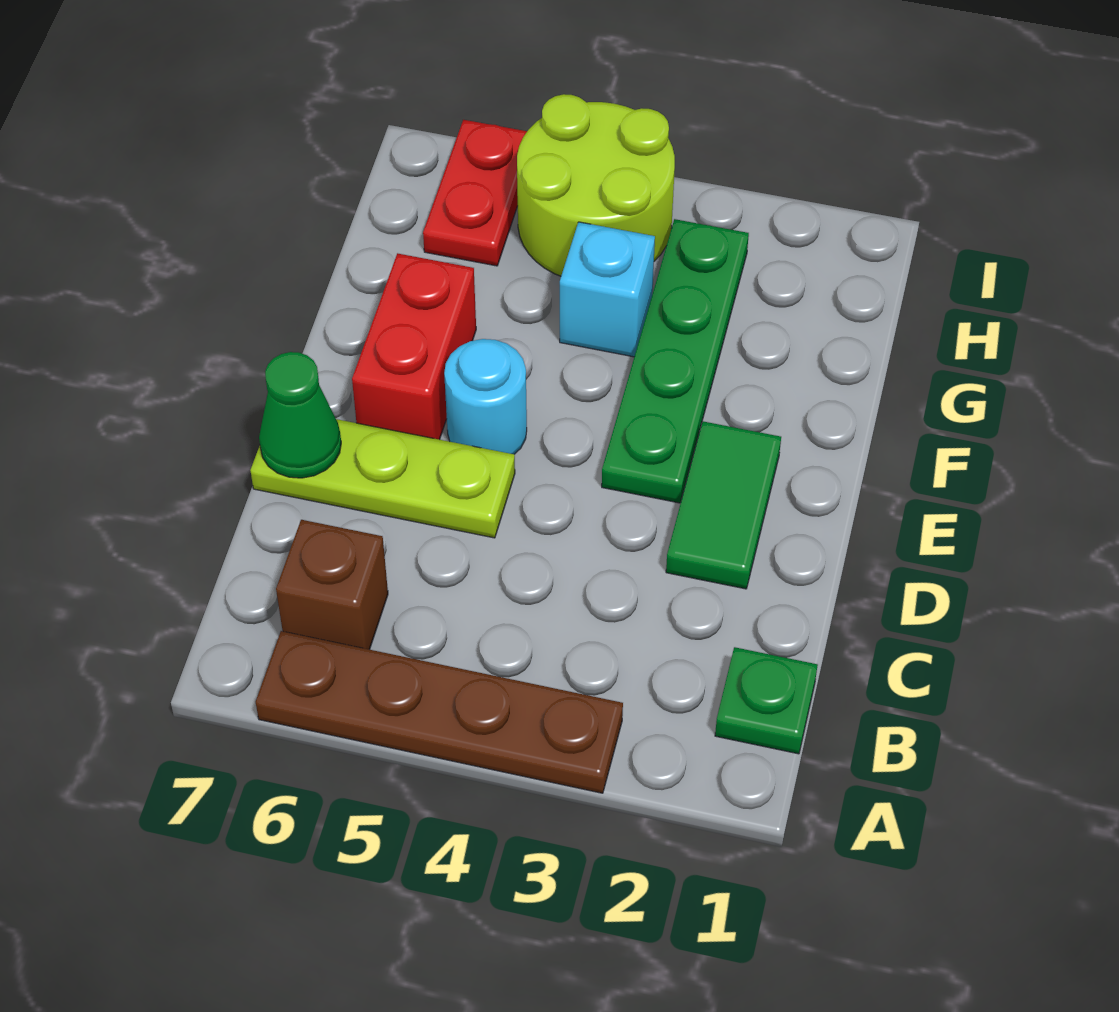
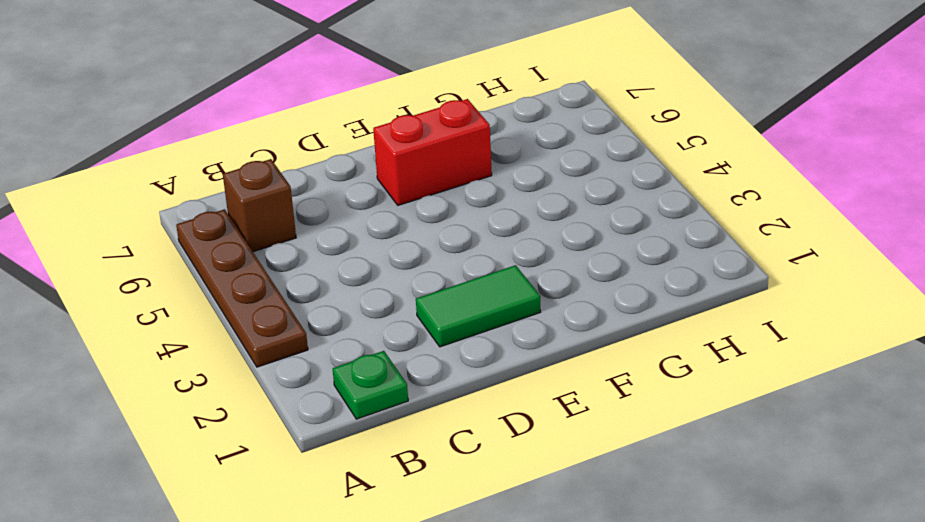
none -> lime 1x3 plate [250,419,515,538]
none -> green 1x4 plate [602,219,749,503]
none -> cyan 1x1 round brick [444,339,527,454]

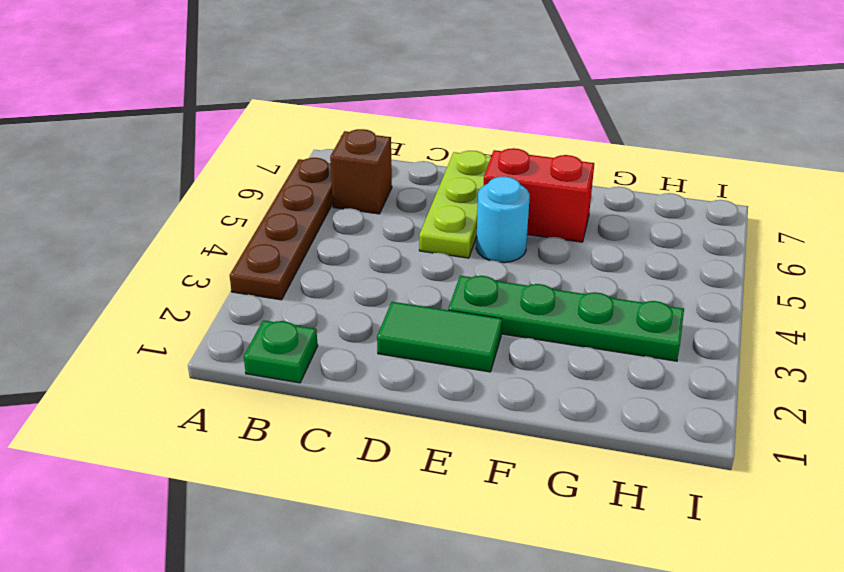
none -> cyan 1x1 brick [560,222,655,357]
none -> lime 2x2 round brick [517,94,675,276]
none -> red 1x2 plate [423,120,527,266]

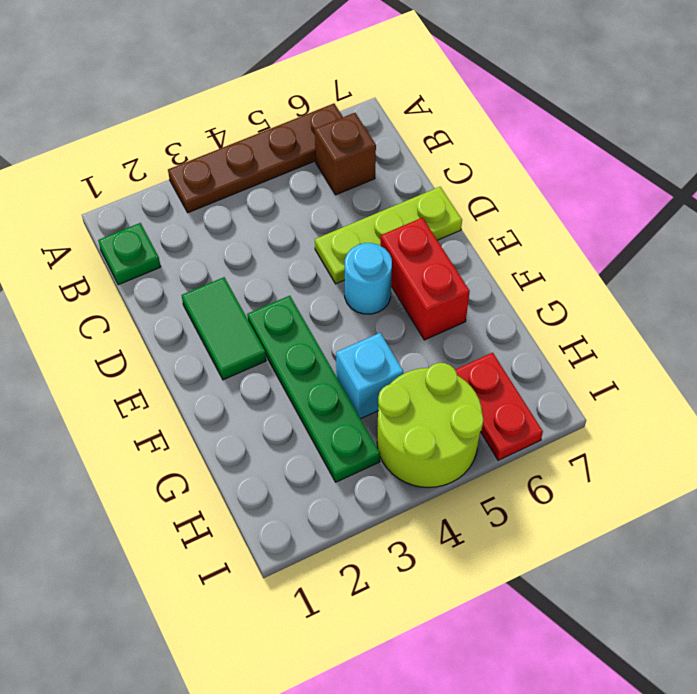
none -> green 1x1 cone [259,352,341,478]

